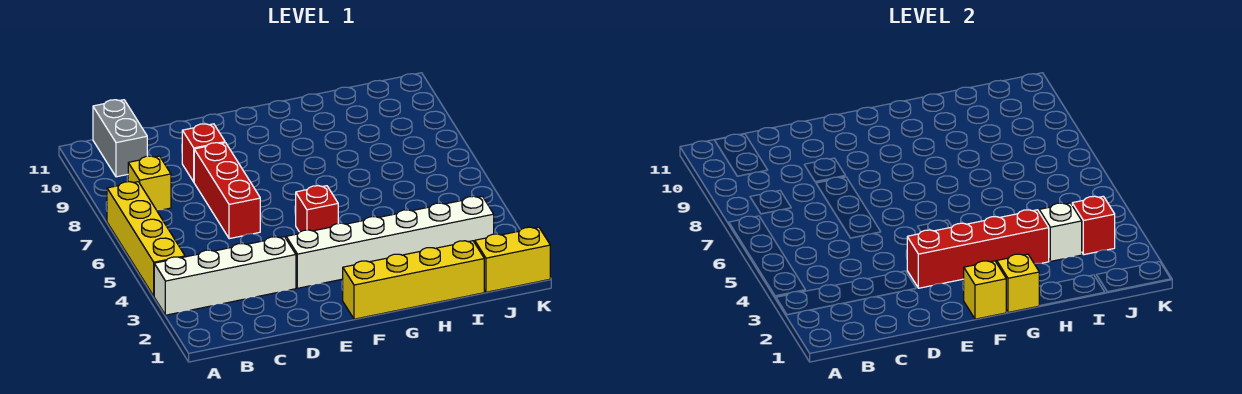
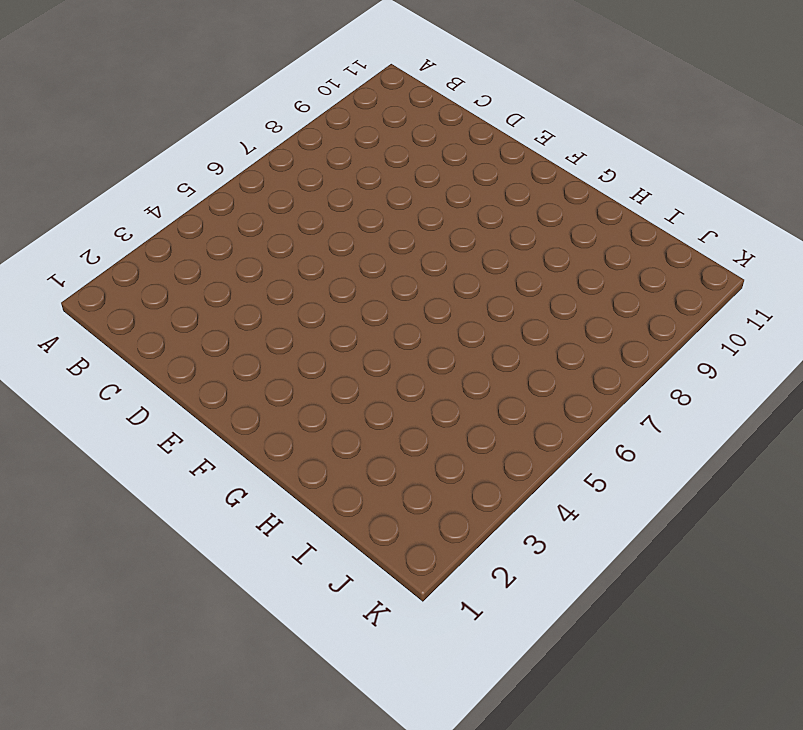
none -> white 1x4 brick [154,237,296,315]
none -> yellow 1x4 brick [107,182,185,296]
none -> yellow 1x1 brick [128,156,171,210]

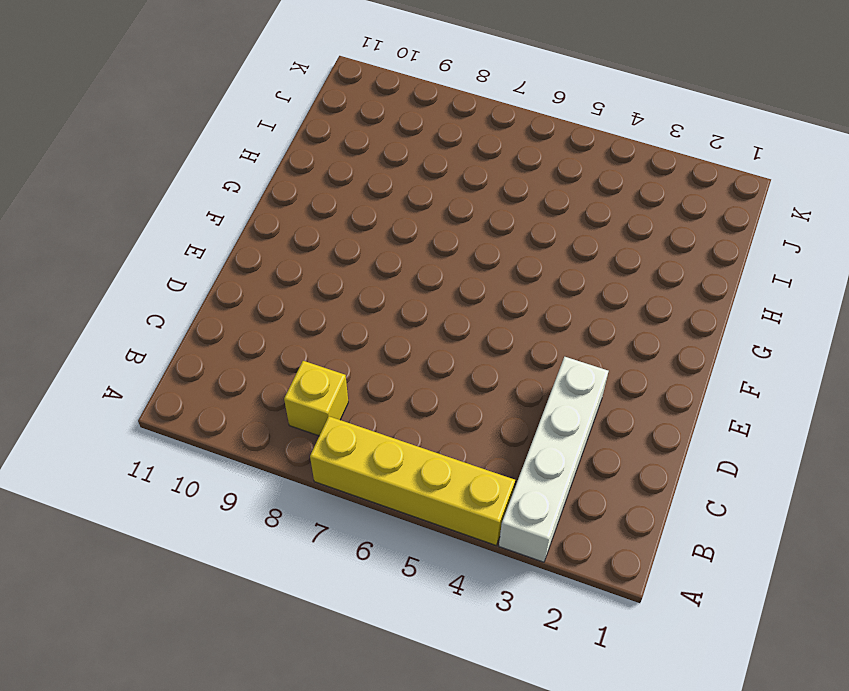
none -> grey 1x2 brick [93,100,147,177]
none -> red 1x3 brick [194,143,260,239]
none -> red 1x1 brick [182,124,225,182]

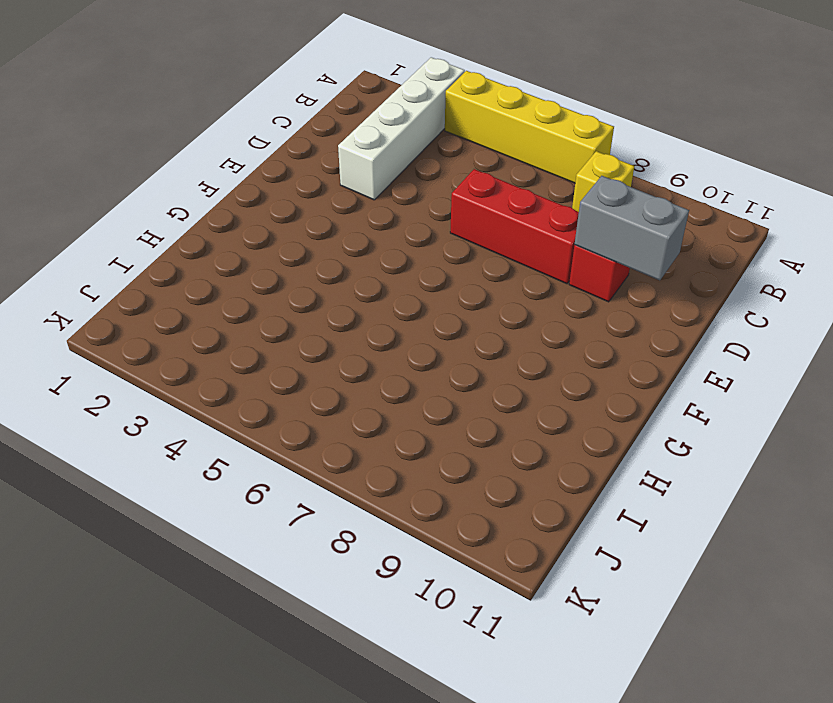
grey 1x2 brick [575,176,689,280] -> grey 1x2 brick moved to [93,100,147,177]
none -> white 1x6 brick [286,196,494,288]
none -> yellow 1x4 brick [343,241,484,319]
none -> red 1x1 brick [296,186,338,232]

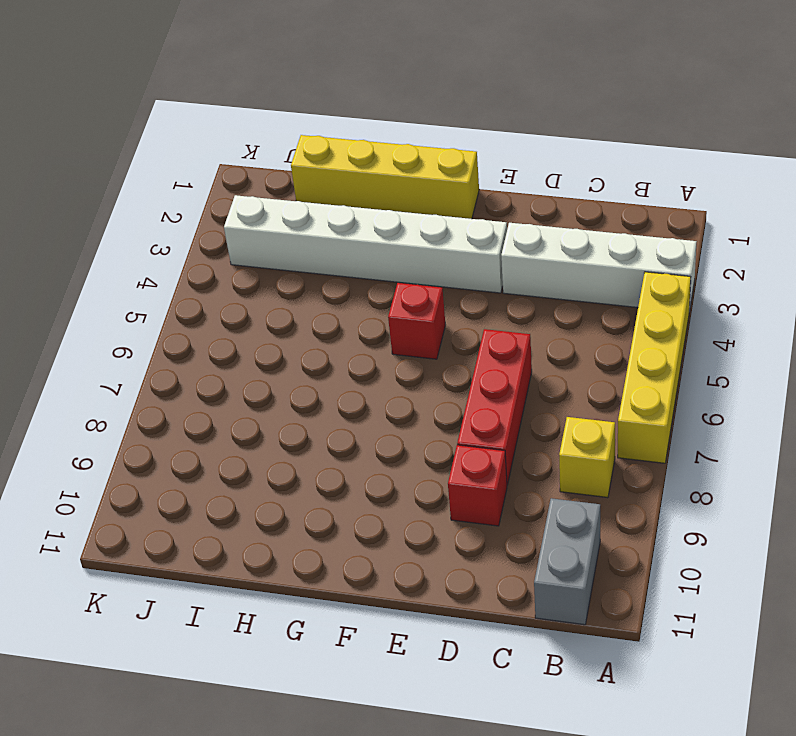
none -> yellow 1x2 brick [475,227,550,292]
none -> red 1x4 brick [907,210,1049,288]
none -> yellow 1x1 brick [964,261,1006,319]

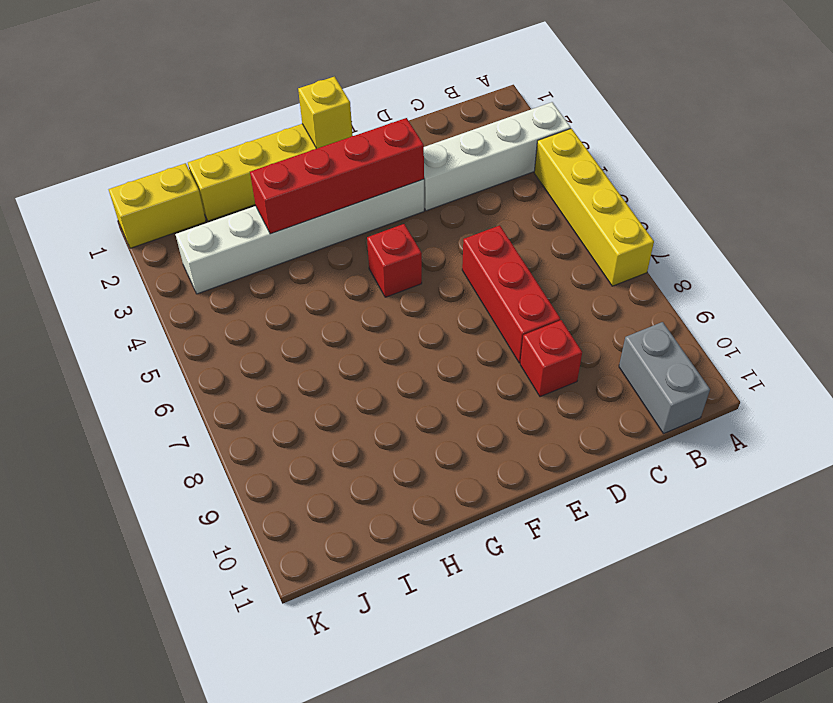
none -> yellow 1x1 brick [128,156,171,210]
none -> yellow 1x1 brick [997,254,1039,312]
none -> white 1x1 brick [1039,203,1082,261]

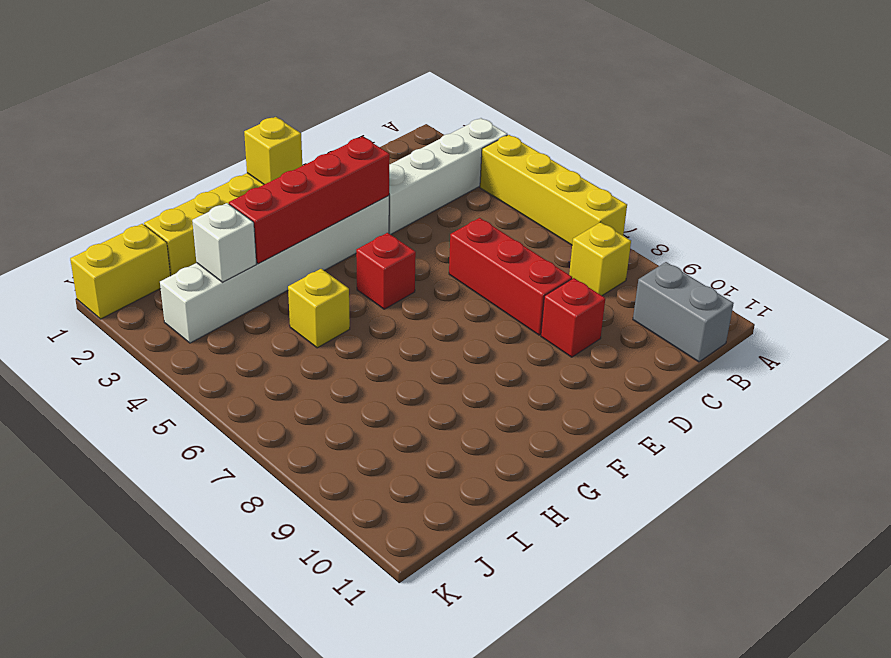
yellow 1x1 brick [288,269,350,348] -> yellow 1x1 brick moved to [997,254,1039,312]
none -> red 1x1 brick [1072,196,1115,255]

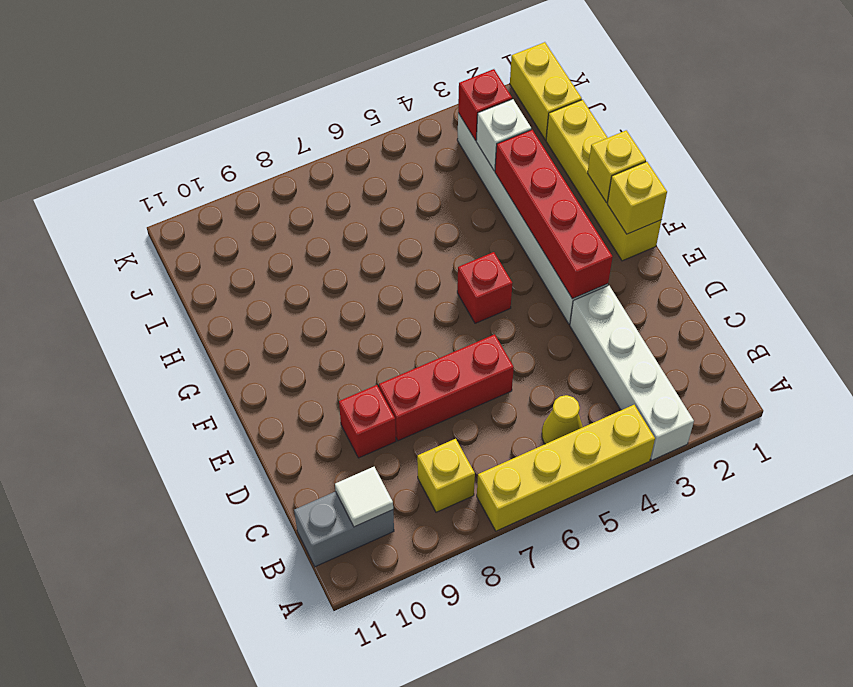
yellow 1x1 cone [542,395,583,444] -> none
white 1x1 tile [335,467,393,527] -> none

